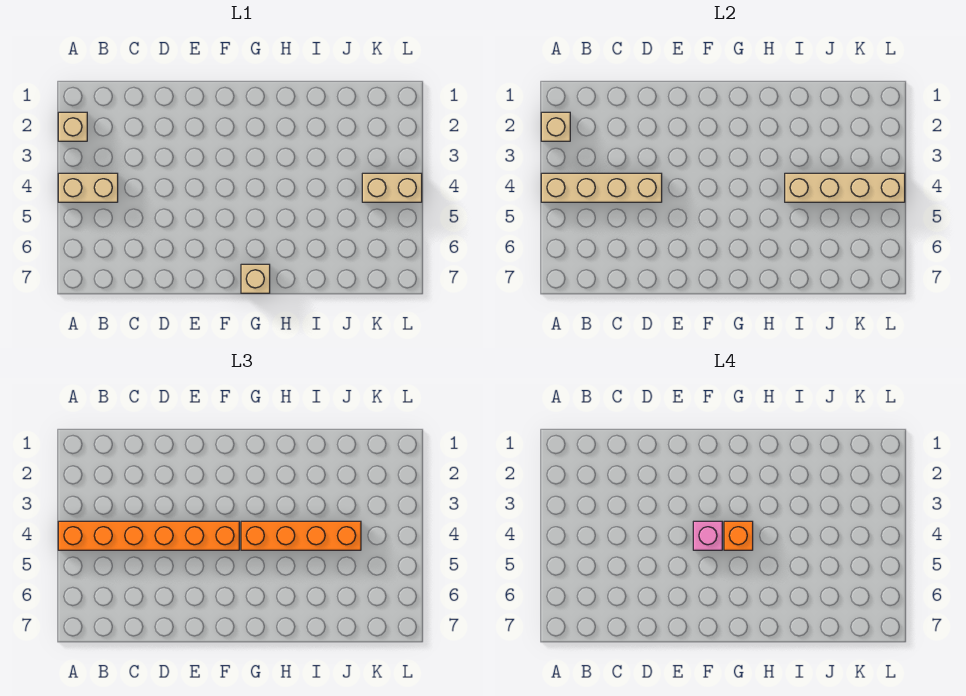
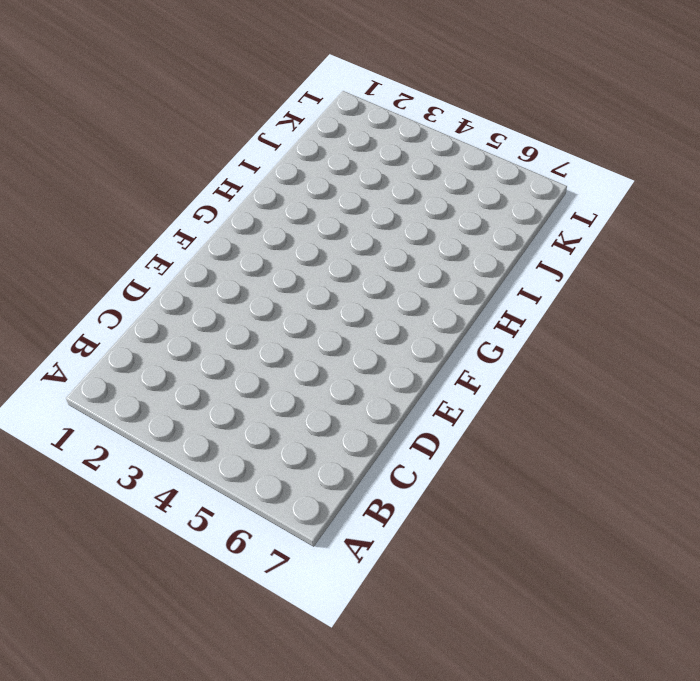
none -> tan 1x1 brick [58,112,87,141]
none -> tan 1x2 brick [58,173,118,202]

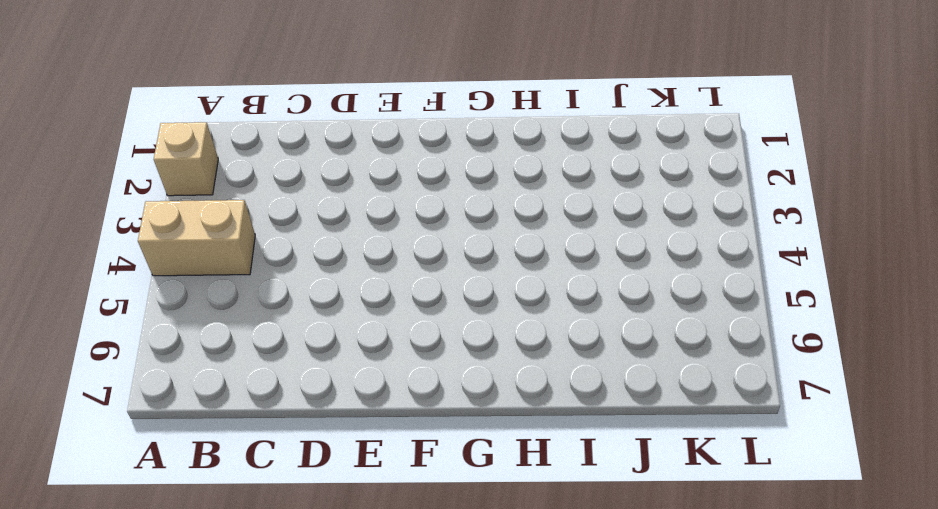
none -> tan 1x1 brick [241,264,270,293]
none -> tan 1x2 brick [362,173,422,202]

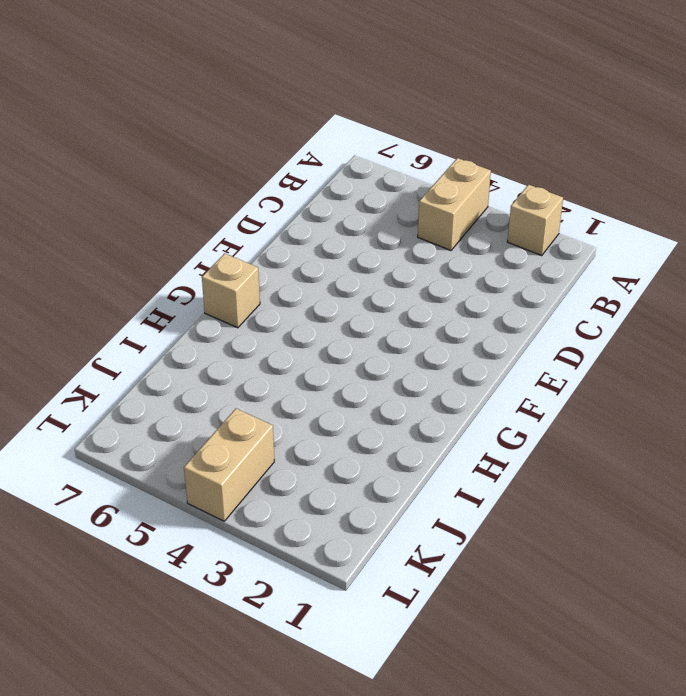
none -> tan 1x1 brick [541,112,570,141]
none -> tan 1x4 brick [541,173,662,202]

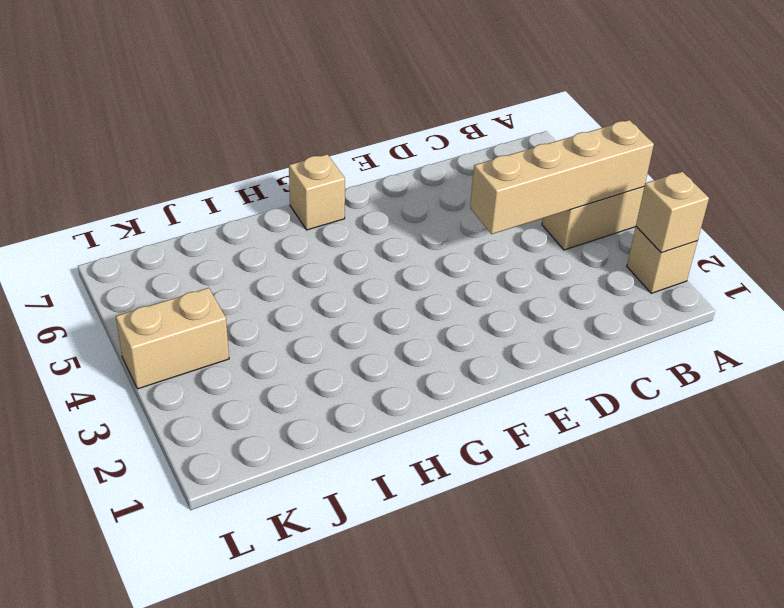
none -> tan 1x4 brick [785,173,905,202]
none -> orange 1x6 brick [58,521,239,550]

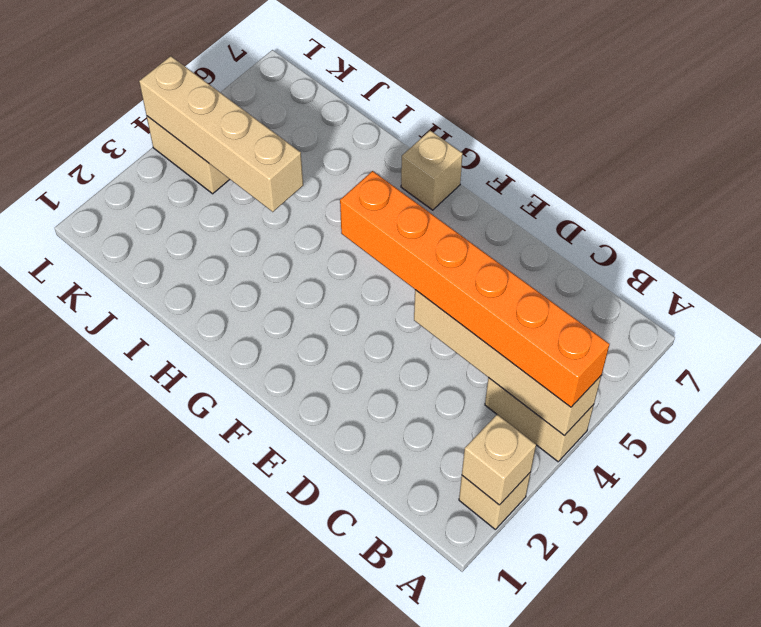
none -> orange 1x4 brick [241,521,361,550]
none -> pink 1x1 brick [693,521,722,550]

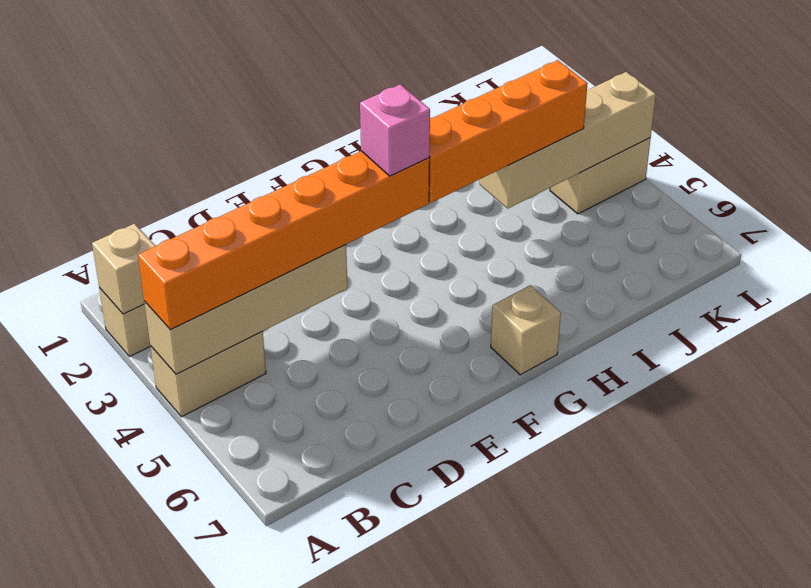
none -> orange 1x1 brick [724,521,753,550]

